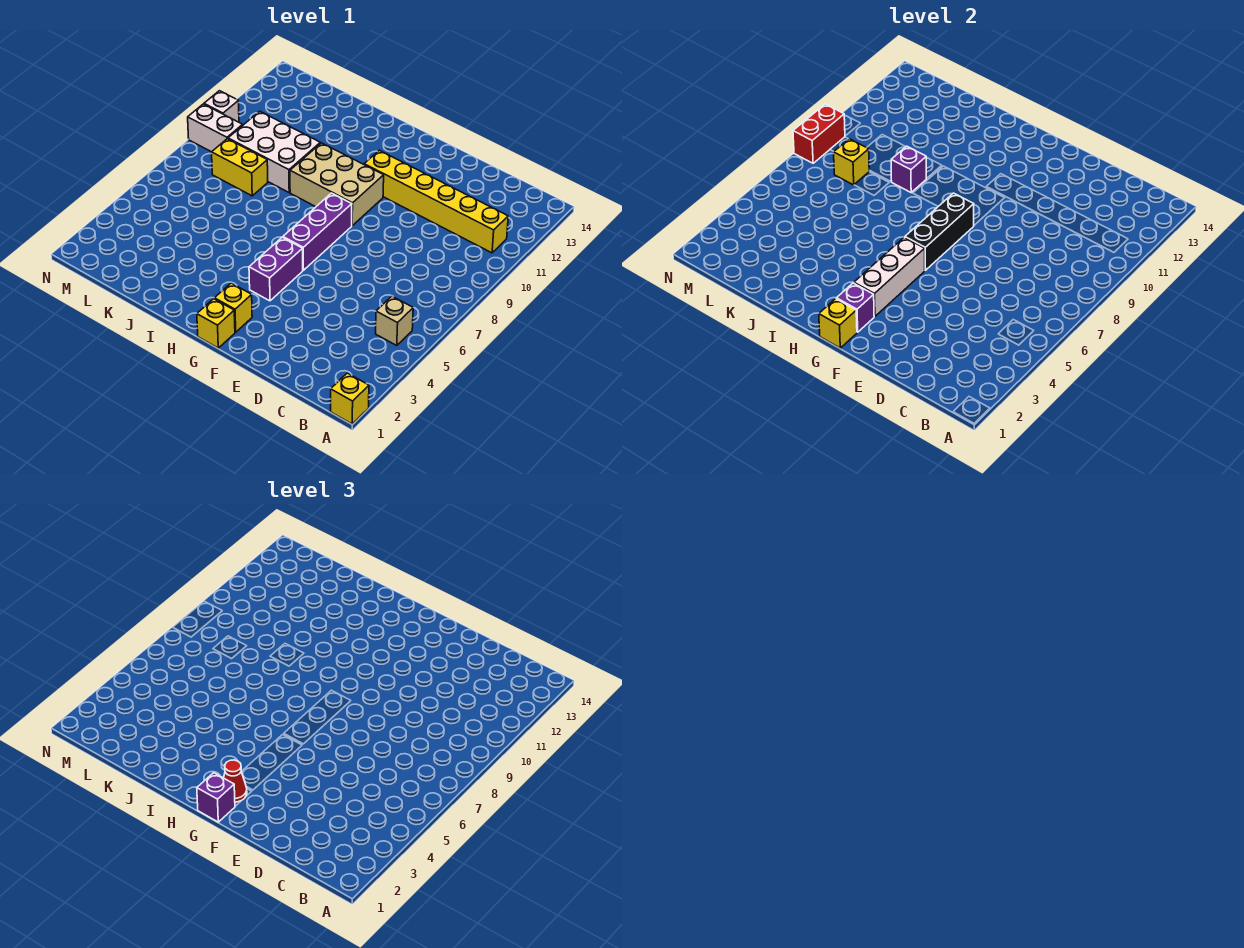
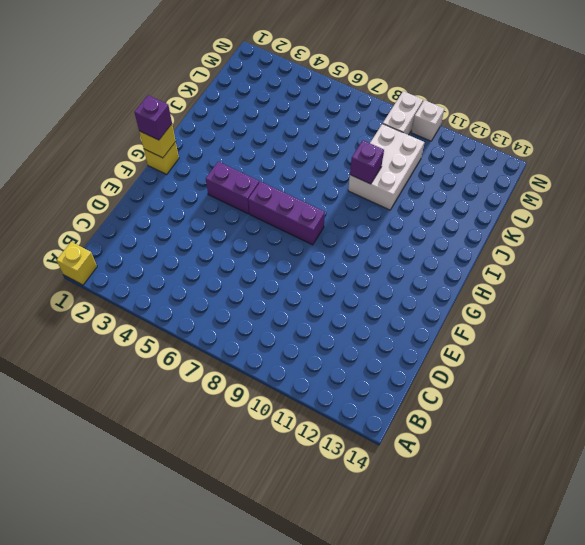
none -> tan 1x1 brick [376,296,413,346]
none -> yellow 1x6 brick [364,150,508,253]
none -> yellow 1x1 brick [214,283,252,332]

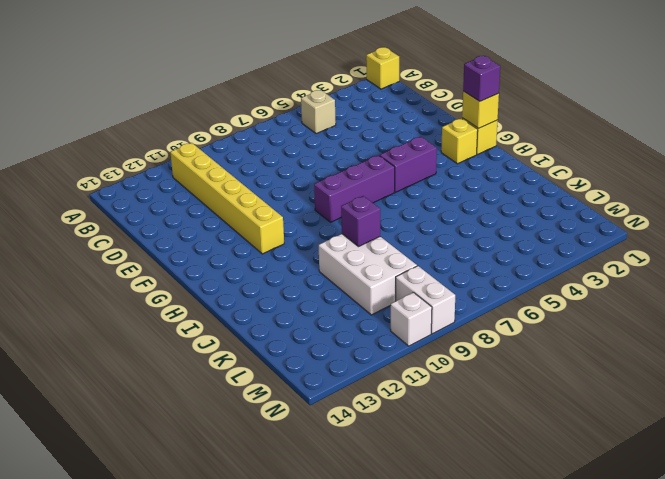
none -> tan 2x3 brick [290,143,384,226]
none -> yellow 1x2 brick [212,139,268,196]
none -> purple 1x1 brick [836,283,874,332]

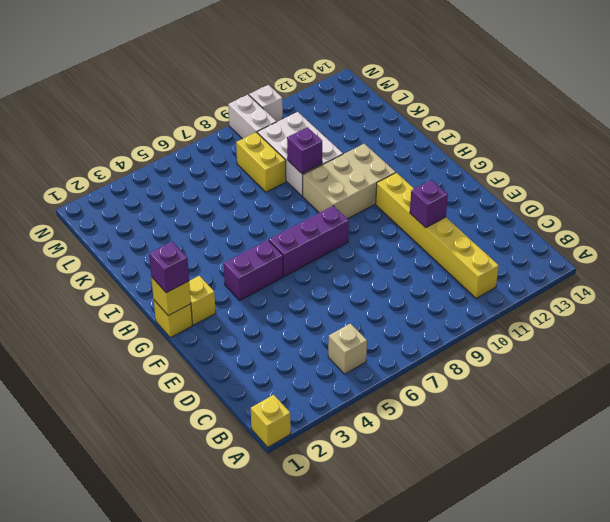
purple 1x1 brick [410,180,448,228] -> purple 1x1 brick moved to [836,283,874,332]
tan 2x3 brick [303,144,396,219] -> tan 2x3 brick turned to [290,143,384,226]
none -> white 1x3 brick [854,237,925,316]
none -> black 1x3 brick [905,193,974,270]
none -> yellow 1x1 brick [834,139,869,185]

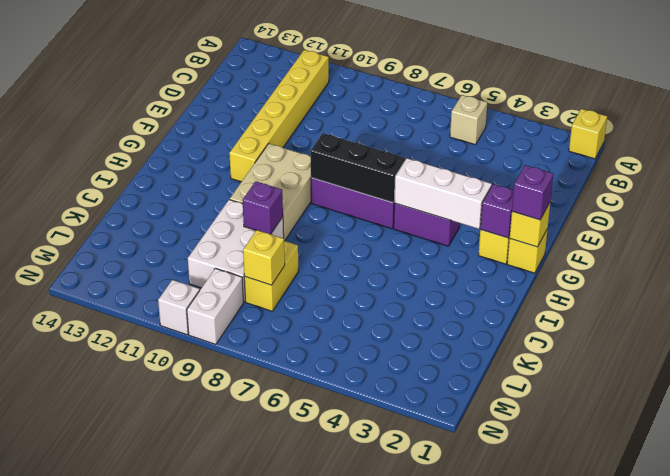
none -> red 1x2 brick [793,104,845,163]
none -> red 1x1 cone [224,760,247,802]

